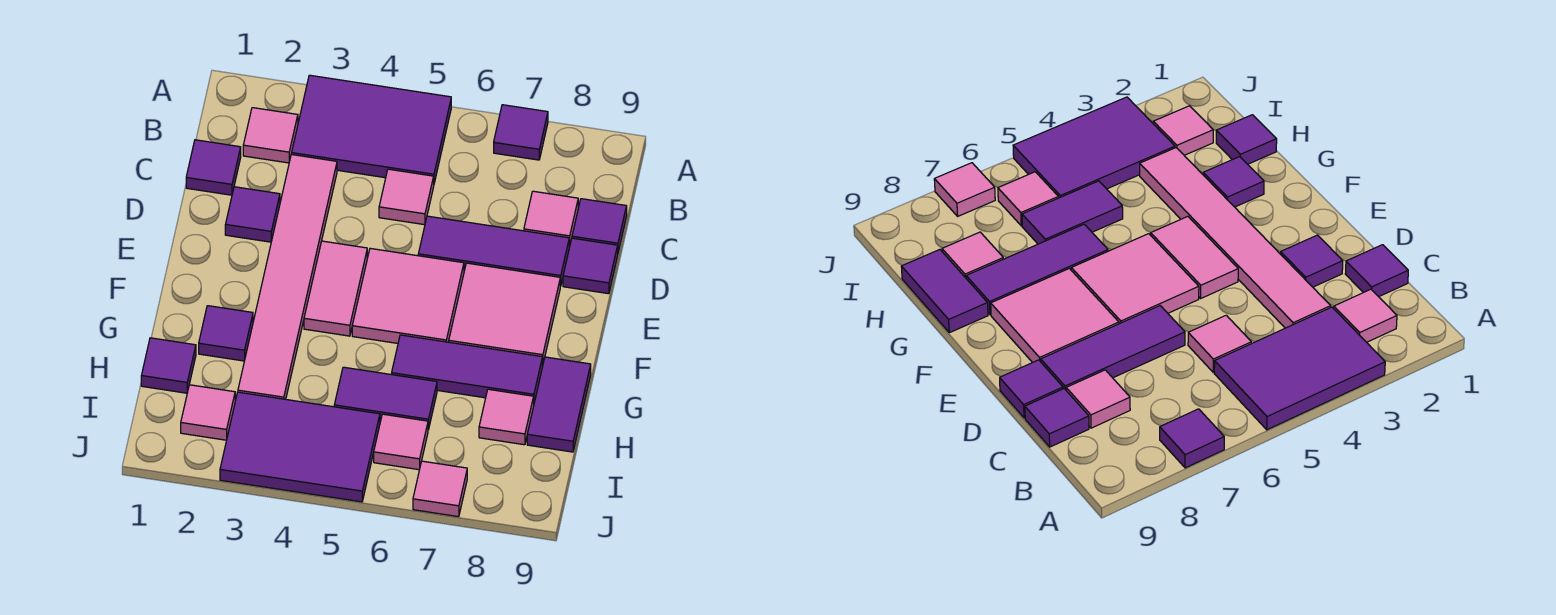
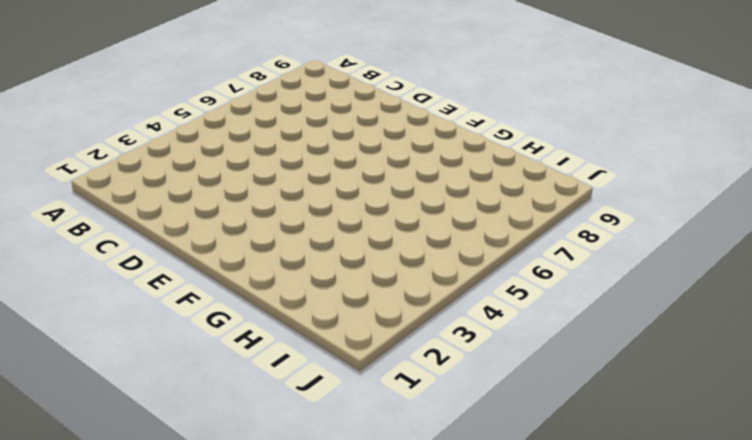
none -> purple 2x3 tile [292,75,451,183]
none -> purple 1x1 tile [494,105,548,160]
none -> pink 1x1 tile [243,108,298,163]

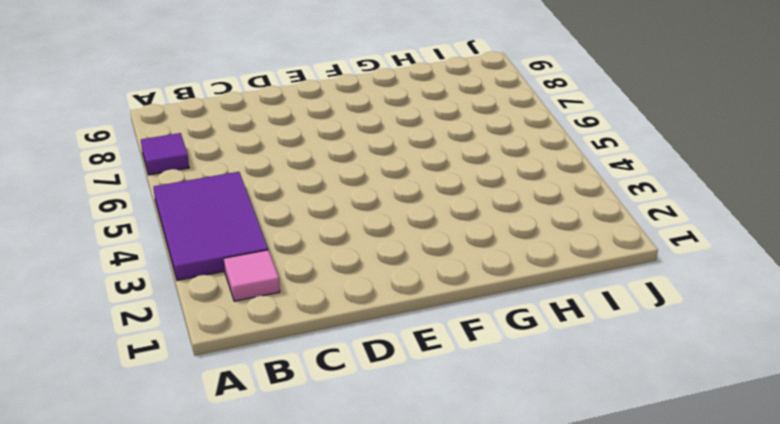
none -> purple 1x1 tile [186,140,241,195]
none -> pink 1x6 tile [238,154,337,399]
none -> pink 1x1 tile [379,169,434,225]

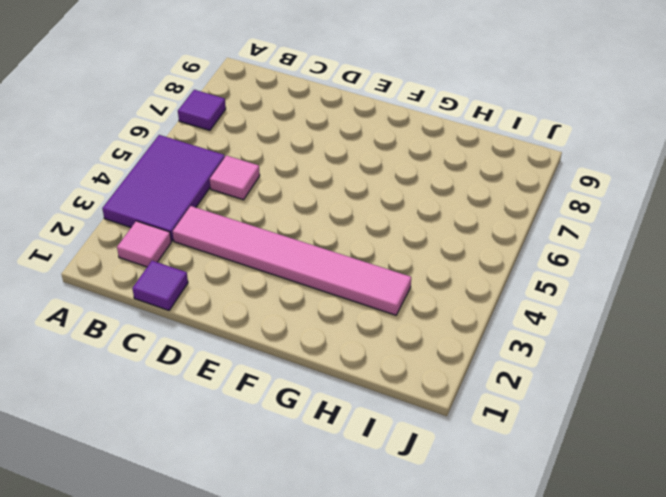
none -> pink 1x1 tile [524,191,578,246]
none -> purple 1x1 tile [572,199,627,252]
none -> purple 1x1 tile [225,187,280,242]

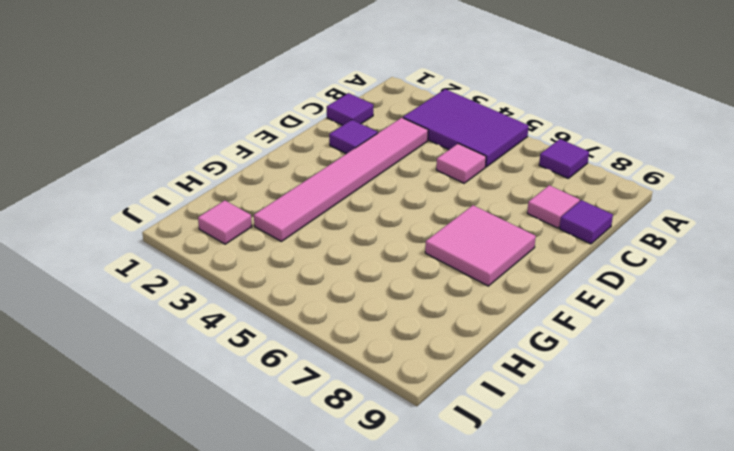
none -> pink 1x1 tile [243,108,298,163]
none -> purple 1x3 tile [418,216,570,286]
none -> purple 1x1 tile [563,238,618,294]

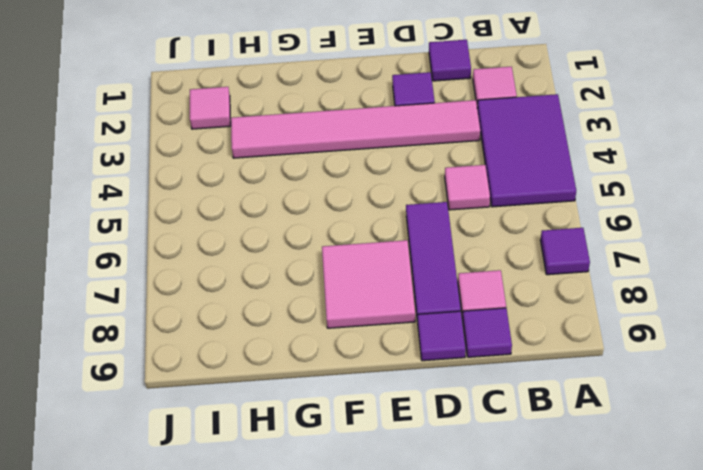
none -> pink 1x2 tile [304,241,367,336]
none -> pink 2x2 tile [352,248,464,343]
none -> purple 1x1 tile [199,306,253,361]

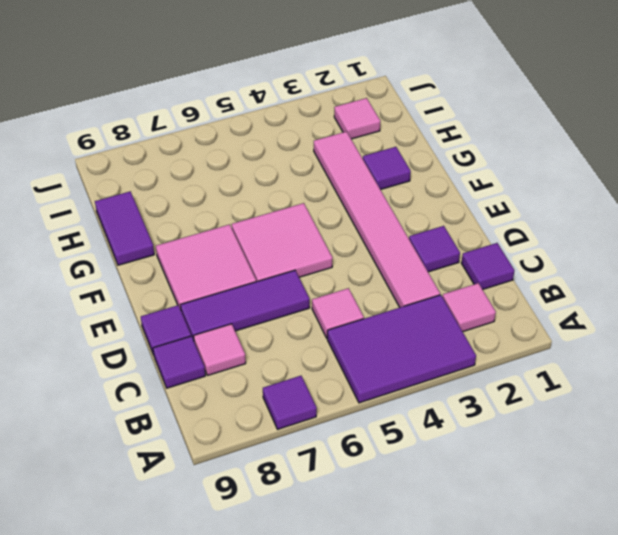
none -> pink 1x2 tile [304,241,367,336]
none -> purple 1x3 tile [392,335,542,403]
none -> purple 1x1 tile [141,338,196,393]

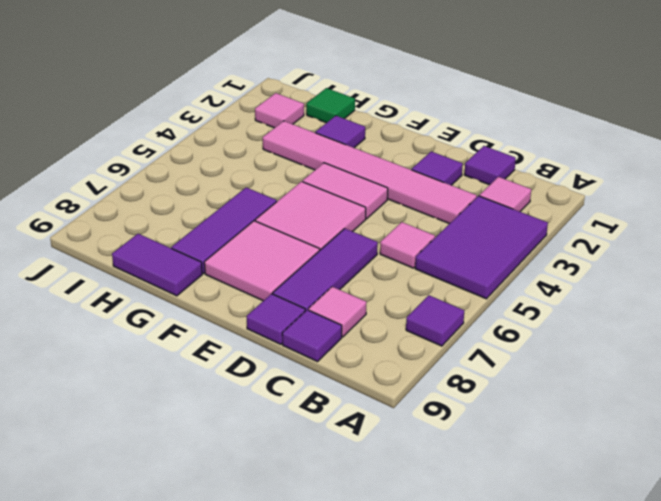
green 1x1 tile [306,88,355,123] -> purple 1x1 tile [141,338,196,393]
none -> purple 1x2 tile [334,367,437,430]
none -> pink 1x1 tile [479,389,534,445]
none -> purple 2x3 tile [220,392,380,502]

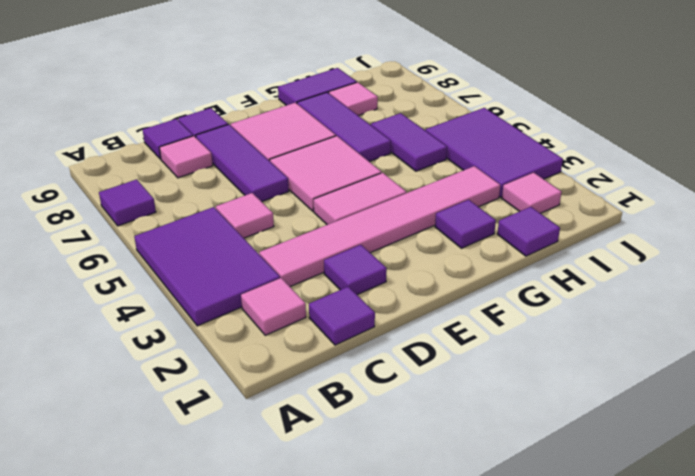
none -> pink 1x1 tile [374,414,428,470]
none -> pink 1x1 tile [413,461,467,517]

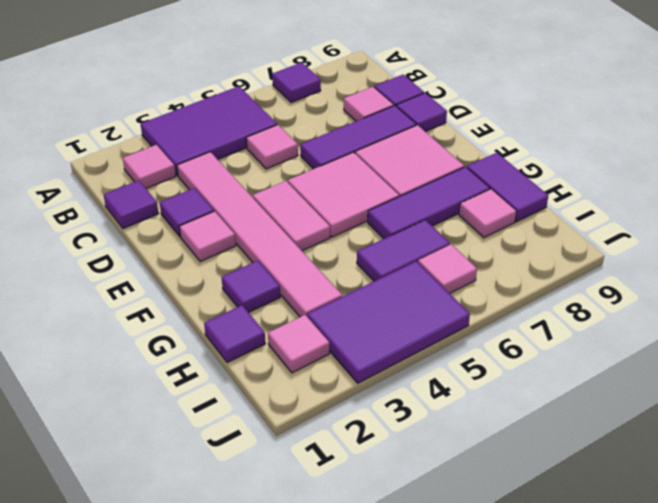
pink 1x1 tile [179,211,236,261] -> pink 1x1 tile moved to [413,461,467,517]

